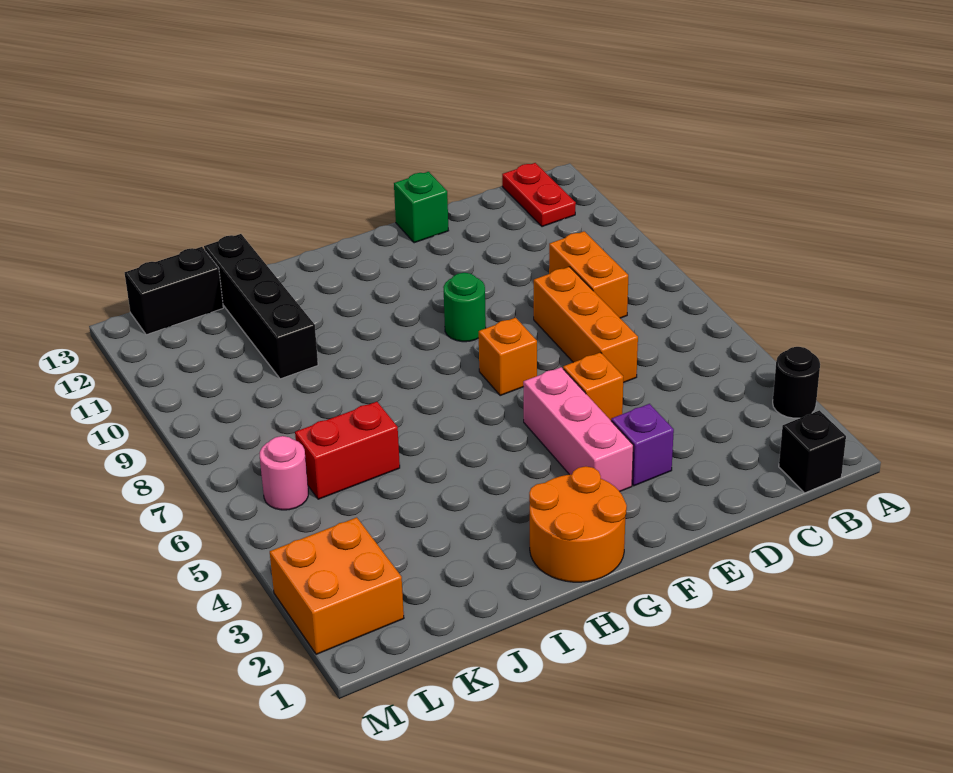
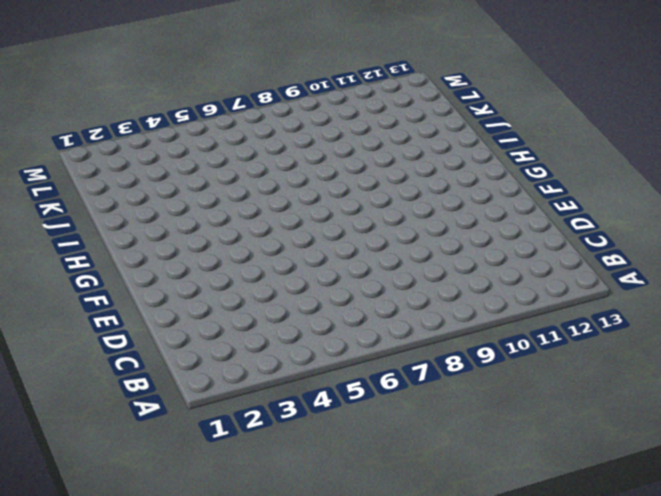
none -> black 1x1 round brick [773,347,820,418]
none -> black 1x1 brick [779,410,846,493]
none -> red 1x2 plate [502,163,576,227]

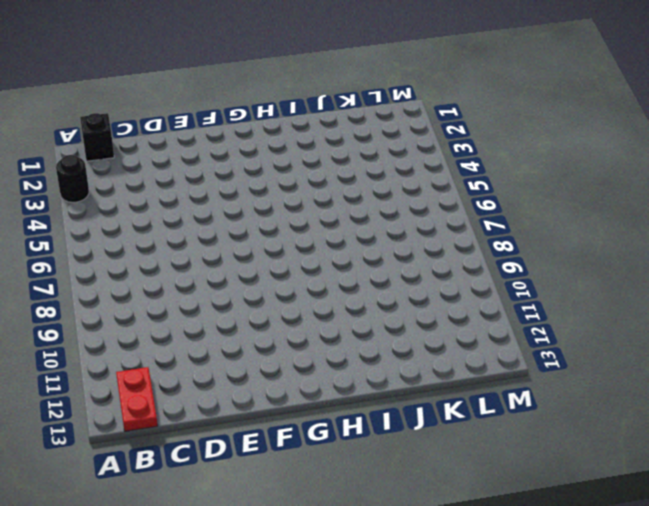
none -> orange 1x2 brick [549,231,628,318]
none -> orange 1x3 brick [534,267,638,383]
none -> purple 1x1 brick [611,404,674,486]

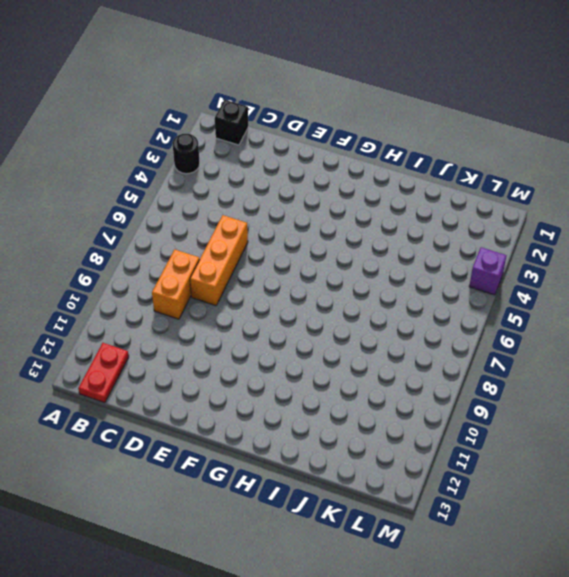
purple 1x1 brick [469,247,507,295] -> purple 1x1 brick moved to [611,404,674,486]
none -> orange 1x1 brick [563,352,623,420]
none -> green 1x1 brick [394,172,449,243]
none -> pink 1x3 brick [523,367,633,492]

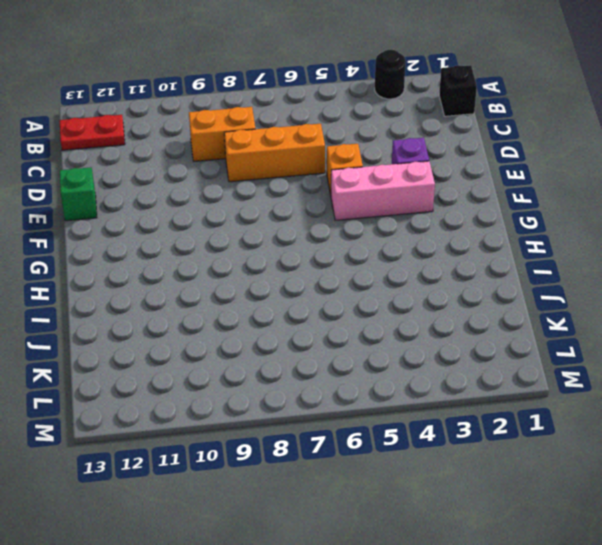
none -> orange 1x1 brick [479,318,537,395]
none -> green 1x1 round brick [443,273,486,342]
none -> orange 2x2 round brick [529,466,627,582]

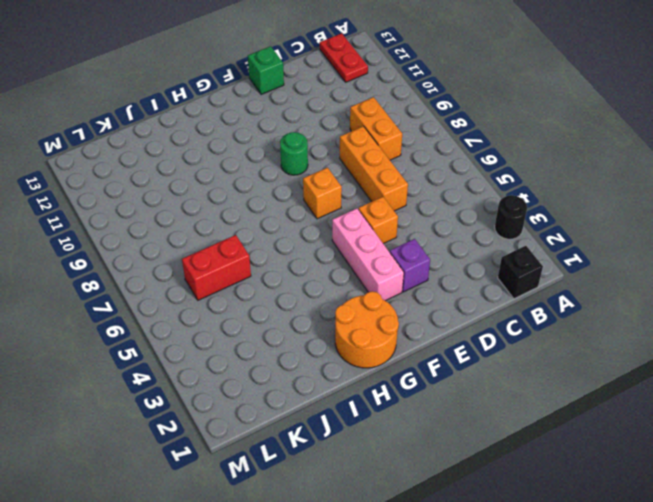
none -> black 1x4 brick [204,234,318,379]
none -> black 1x2 brick [125,247,223,335]
none -> orange 2x2 brick [270,517,404,654]

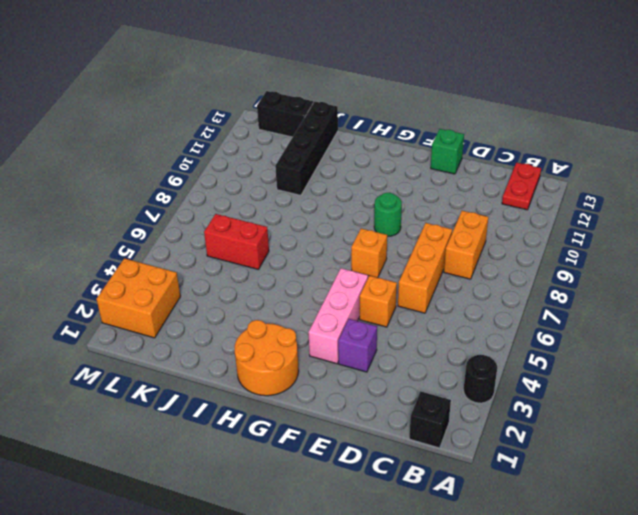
none -> pink 1x1 round brick [260,436,308,510]

